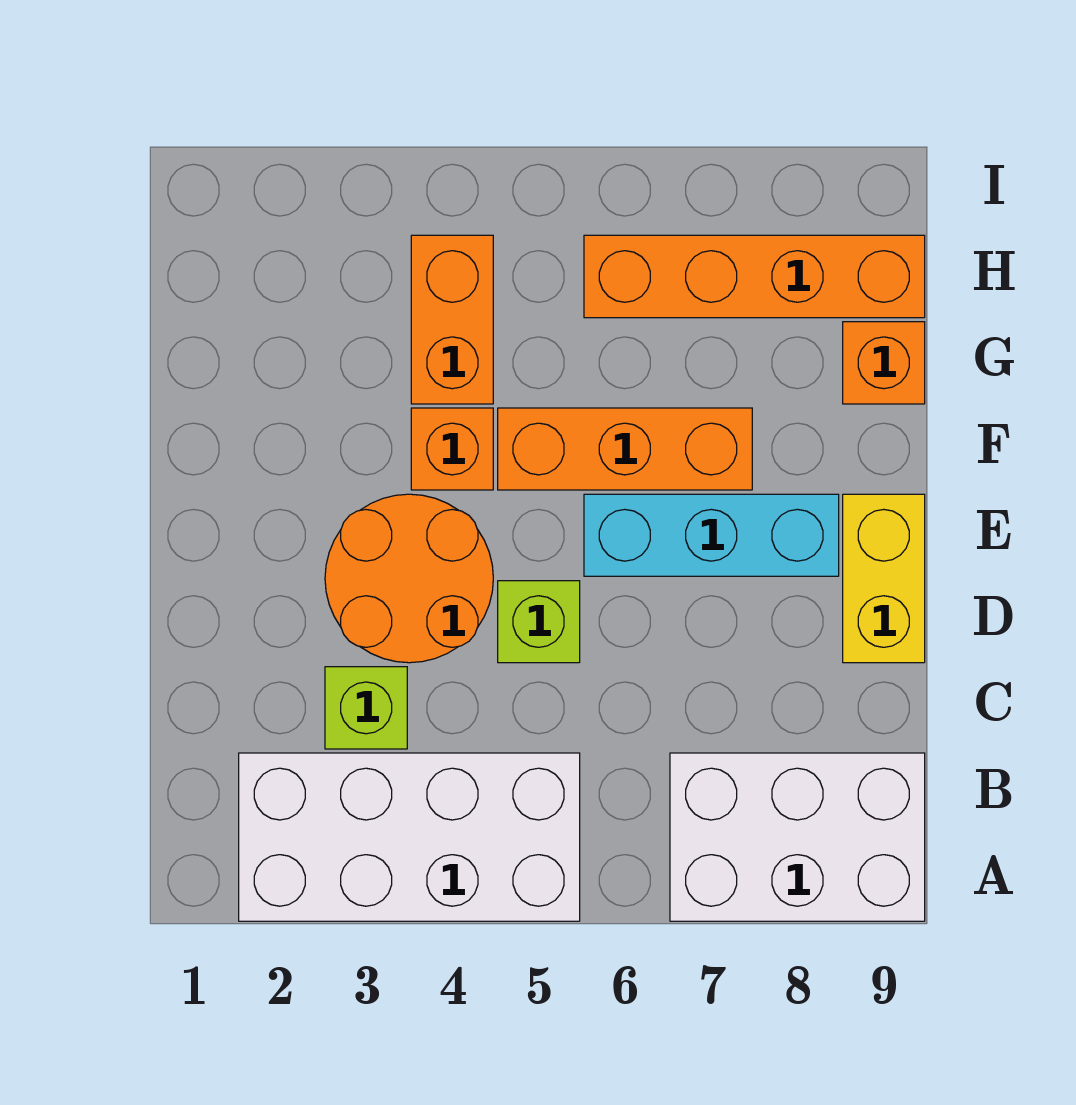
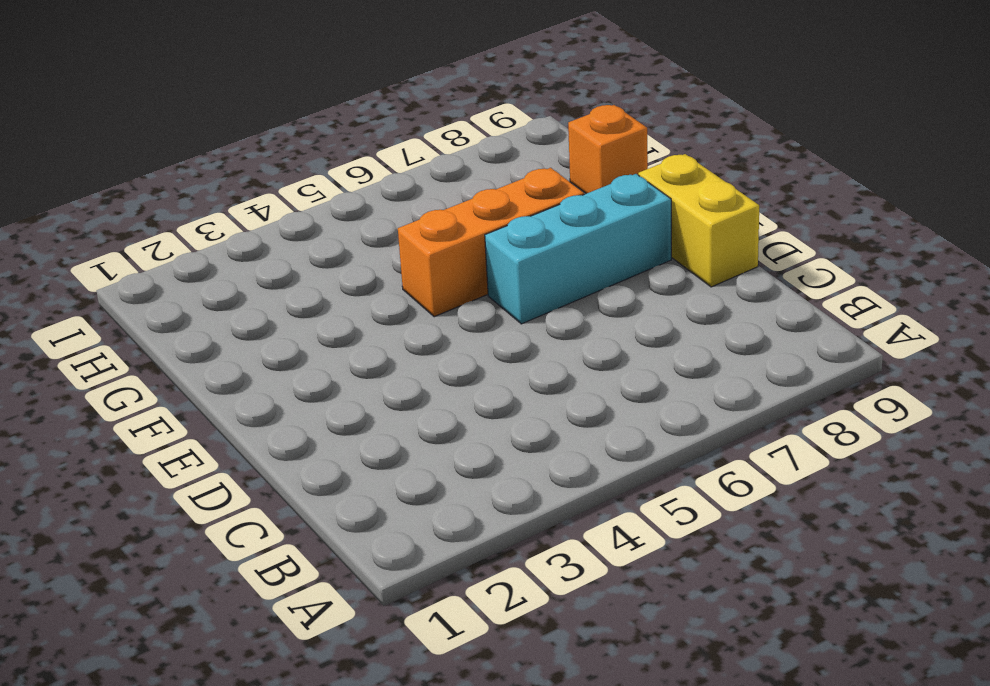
none -> white 2x4 brick [239,753,580,921]
none -> white 2x3 brick [670,753,925,921]
none -> lime 1x1 brick [325,667,407,749]

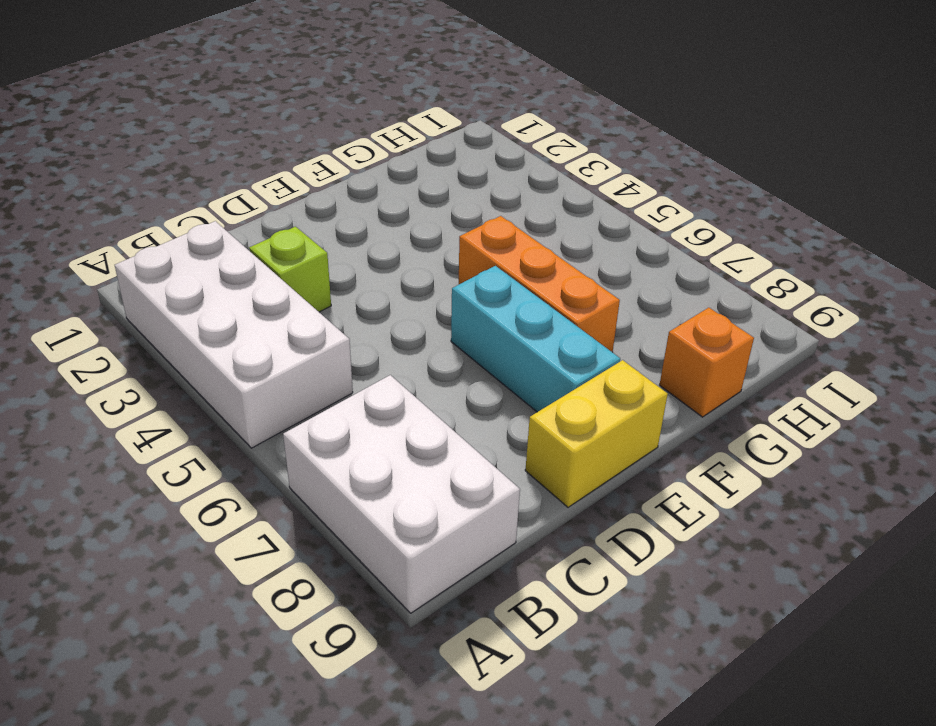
none -> orange 2x2 round brick [325,494,493,663]
none -> lime 1x1 brick [498,581,580,663]
none -> orange 1x1 brick [411,408,493,490]

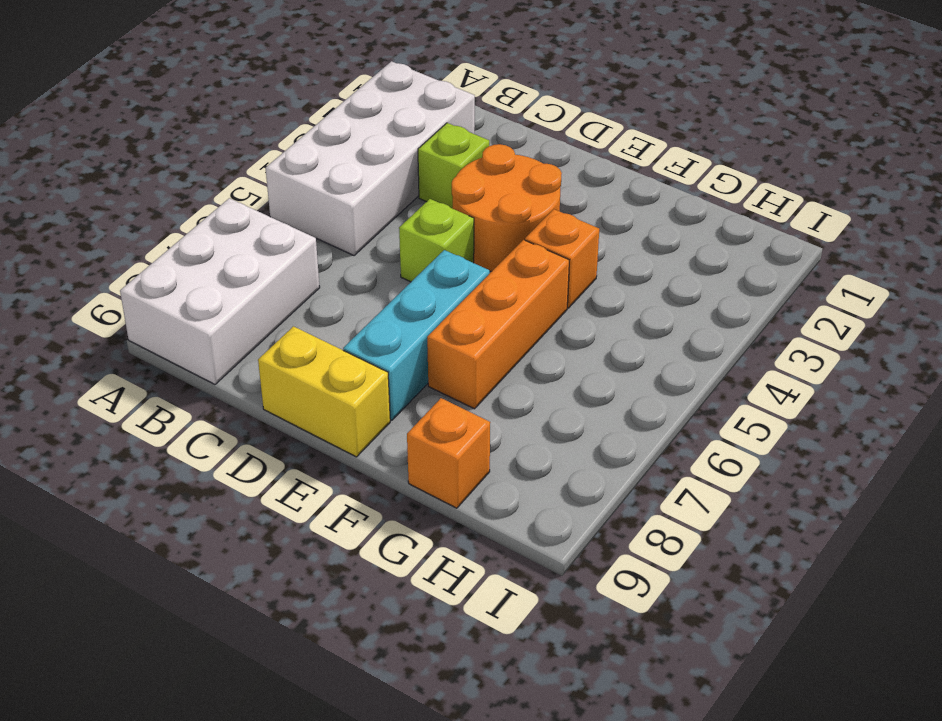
none -> orange 1x2 brick [411,235,493,404]
none -> orange 1x4 brick [584,235,925,318]

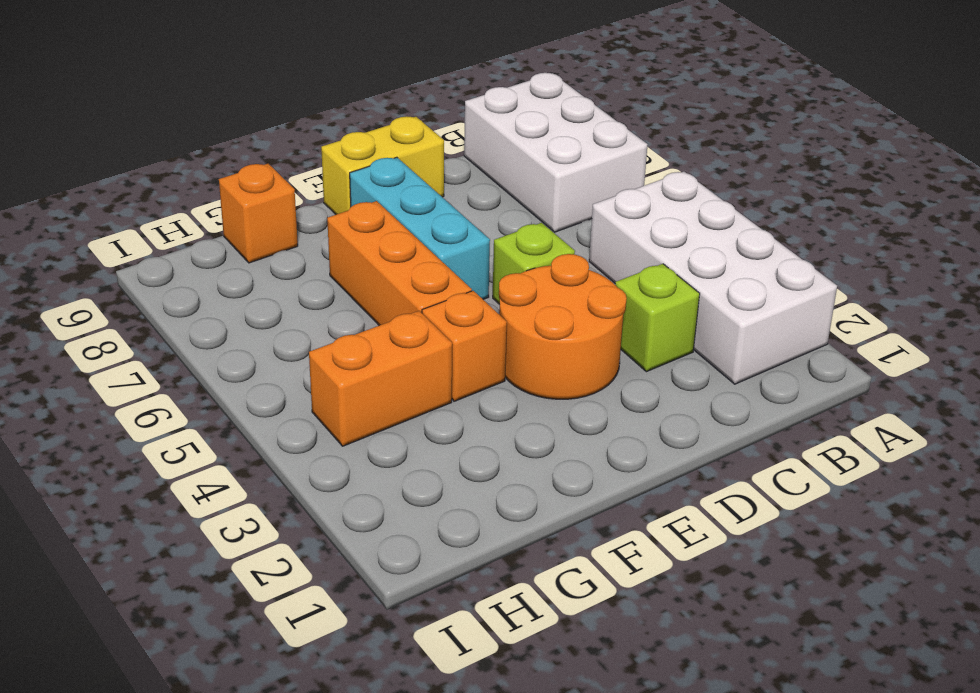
none -> orange 1x4 brick [584,235,925,318]

